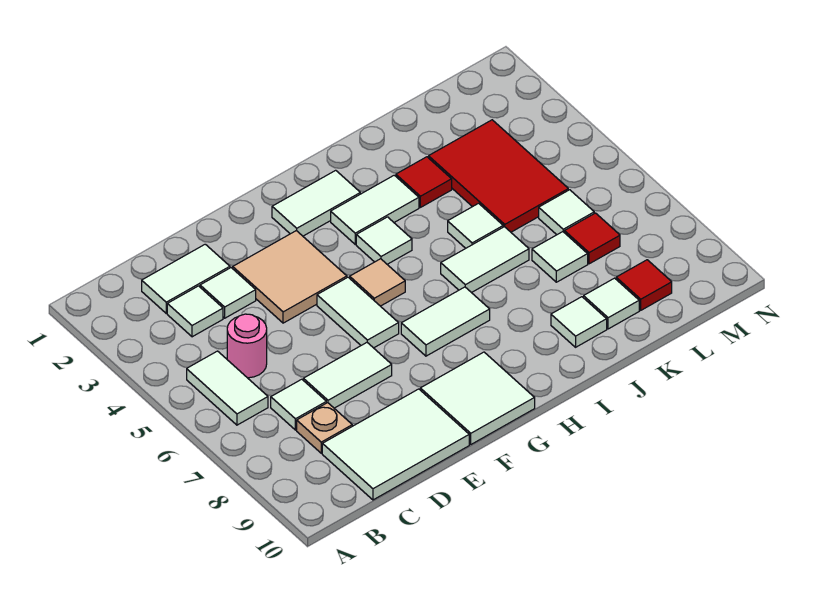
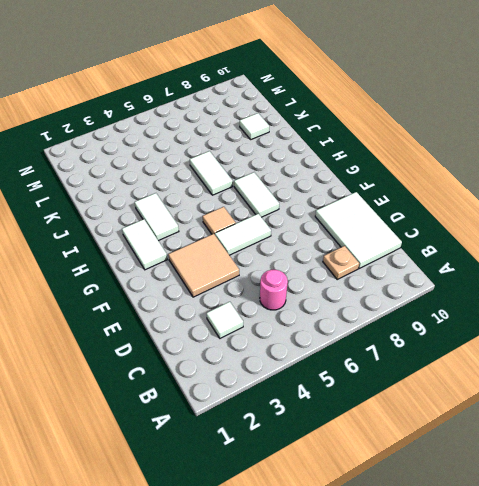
none -> white 1x2 tile [187,351,268,425]
none -> white 1x2 tile [142,244,230,313]
none -> white 1x1 tile [271,379,326,430]

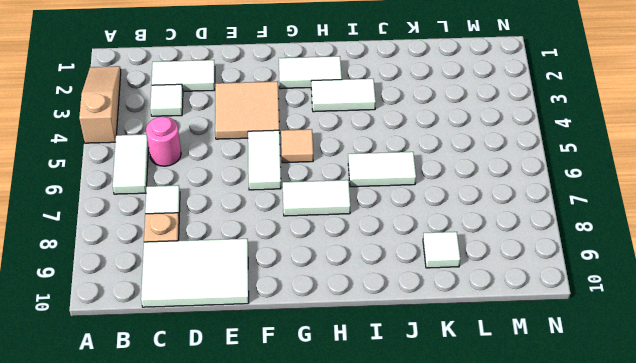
tan 1x3 slope [79,66,121,143] -> none
none -> white 1x1 tile [200,268,256,318]
none -> white 1x2 tile [303,343,392,408]
none -> white 2x2 tile [420,352,535,444]

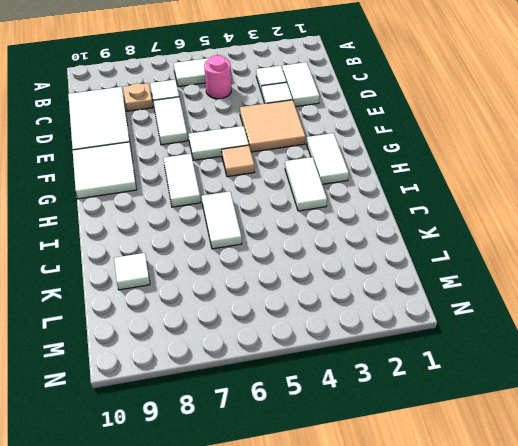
none -> white 1x1 tile [356,217,412,264]
none -> red 1x1 tile [396,157,452,207]
none -> white 1x1 tile [448,203,503,248]

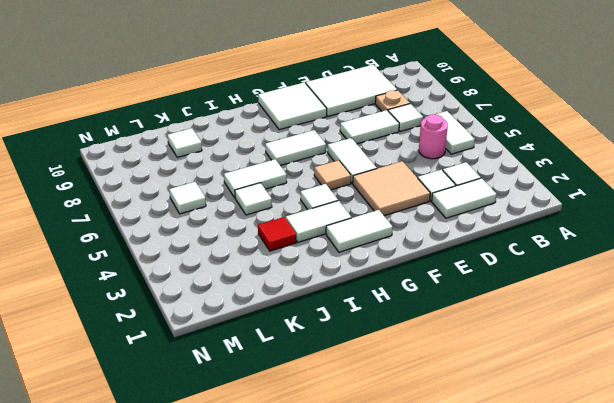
none -> white 1x1 tile [551,297,607,347]
none -> red 2x3 tile [429,120,568,232]
none -> white 1x1 tile [532,232,588,282]

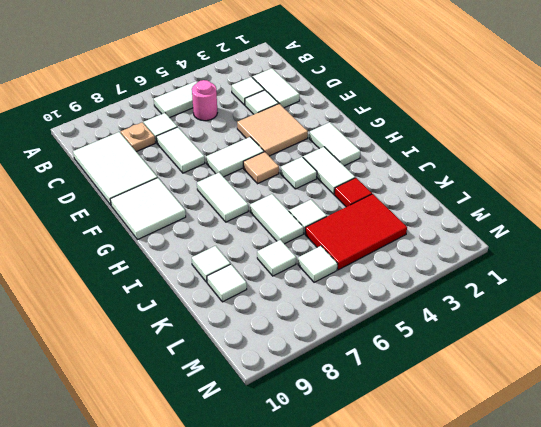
none -> red 1x1 tile [564,213,620,264]
none -> red 1x1 tile [616,260,672,310]

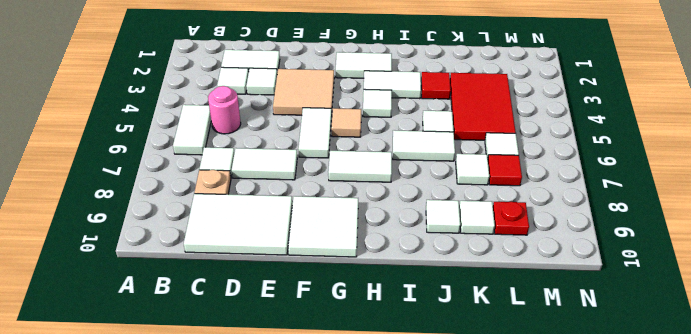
red 1x1 plate [493,202,529,235] -> red 1x1 tile [616,260,672,310]

